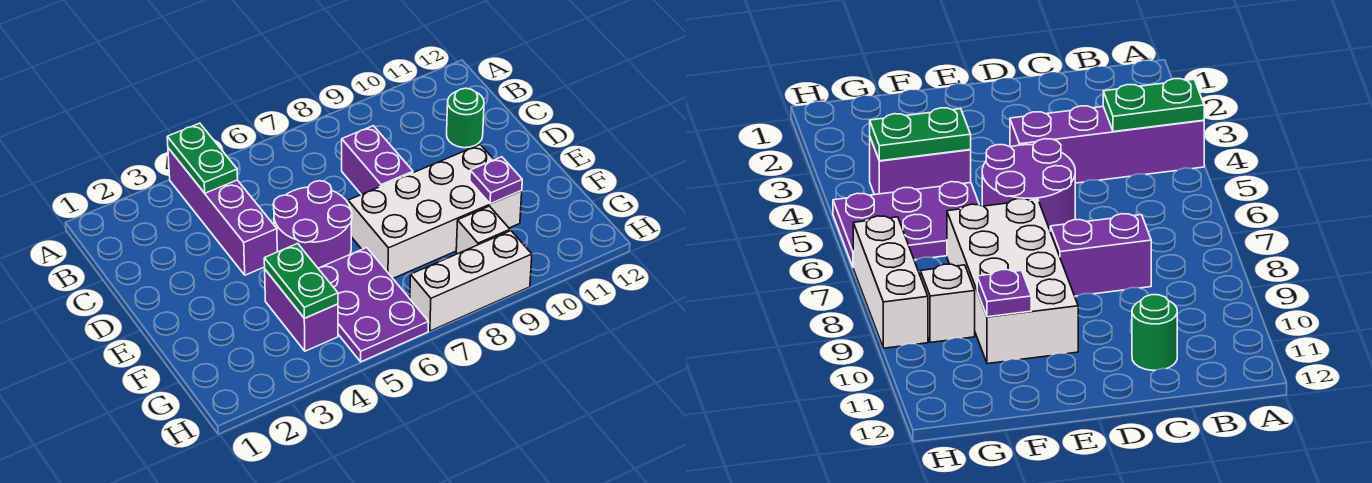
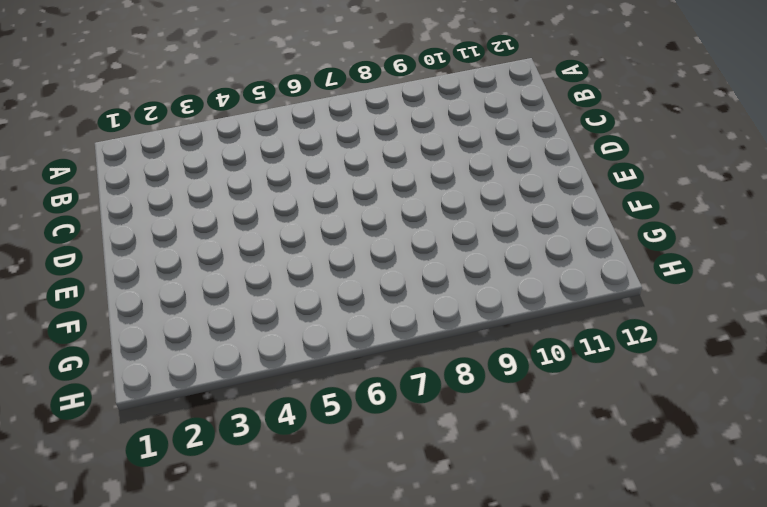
none -> purple 1x4 brick [168,148,277,275]
none -> purple 1x2 brick [342,126,413,195]
none -> green 1x1 round brick [447,88,484,148]

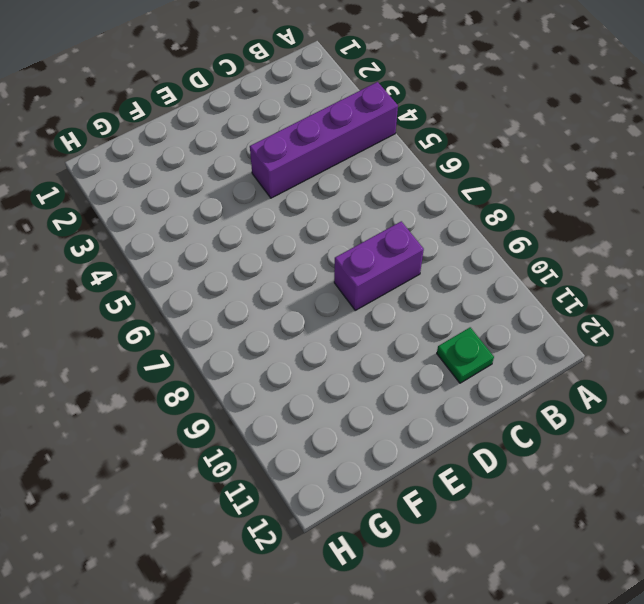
green 1x1 plate [437,327,494,383] -> green 1x1 round brick [447,88,484,148]
none -> purple 2x2 round brick [273,181,352,268]
none -> white 2x4 brick [348,145,522,278]
none -> purple 1x2 brick [265,270,338,351]

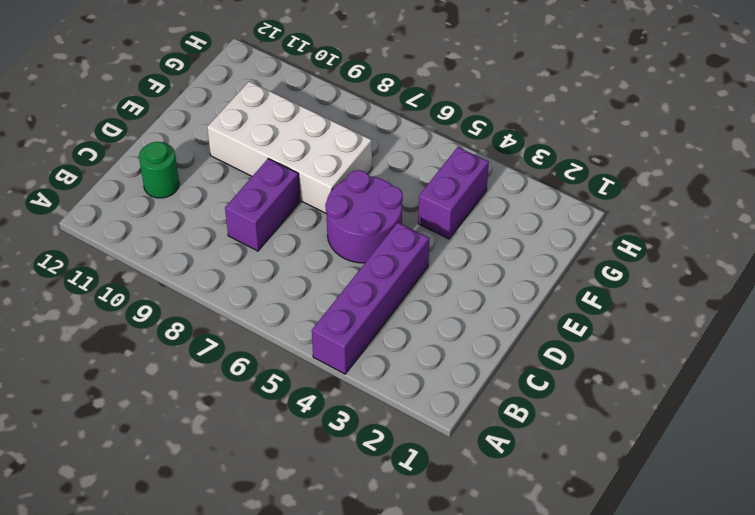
none -> purple 2x3 plate [318,248,429,362]
none -> white 1x1 brick [456,206,510,254]
none -> white 1x3 brick [410,231,532,331]

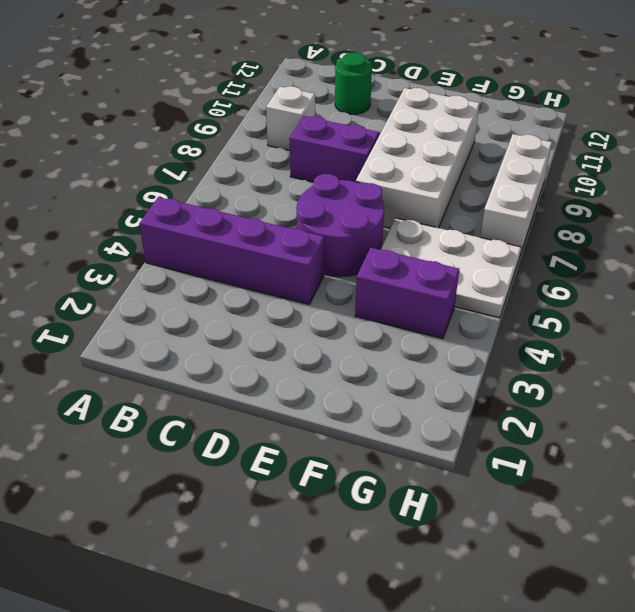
white 1x1 brick [266,86,315,150] -> white 1x1 brick moved to [456,206,510,254]
white 2x3 plate [381,218,521,318] -> purple 2x3 plate [318,248,429,362]
none -> green 1x2 plate [167,123,238,193]
none -> green 1x2 plate [264,244,338,318]
none -> purple 1x1 plate [470,157,522,204]

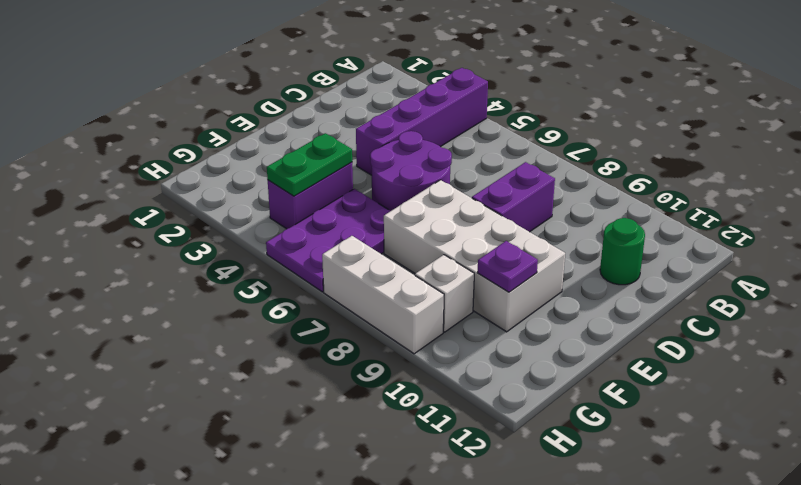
none -> green 1x2 plate [167,123,238,193]

